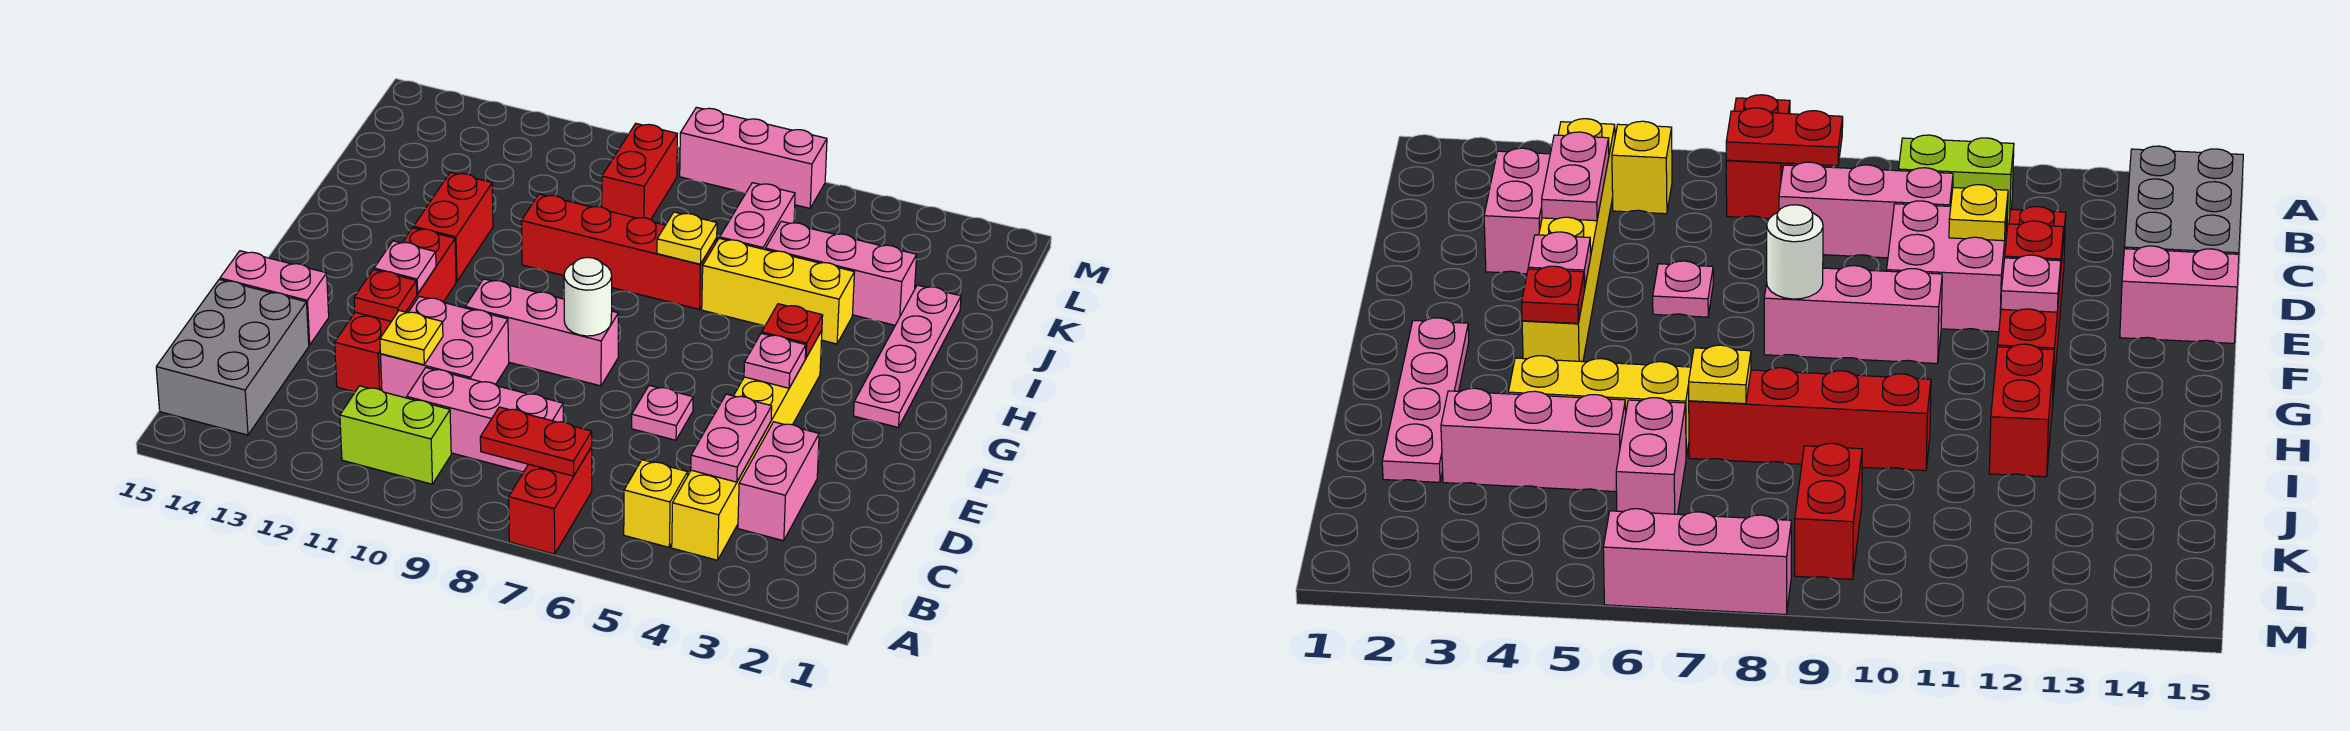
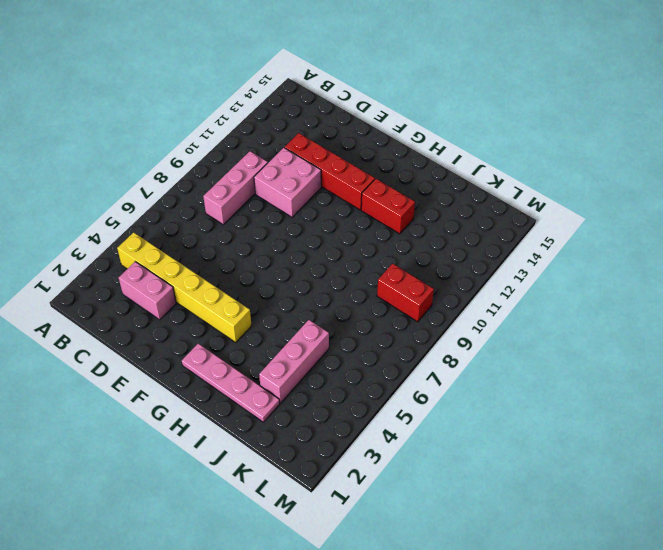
none -> red 1x2 brick [509,447,592,554]
none -> yellow 1x1 brick [624,460,688,547]
none -> lime 1x2 brick [340,386,451,484]

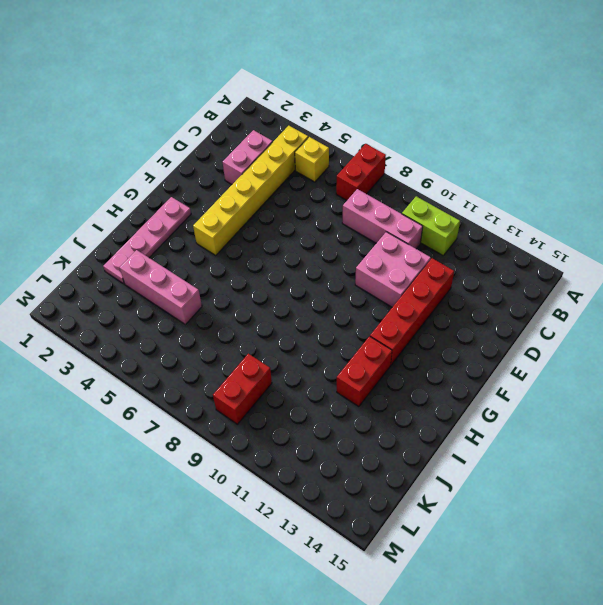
none -> grey 2x3 brick [156,279,309,435]
none -> pink 1x1 plate [632,385,693,440]
none -> pink 1x2 brick [220,251,329,345]

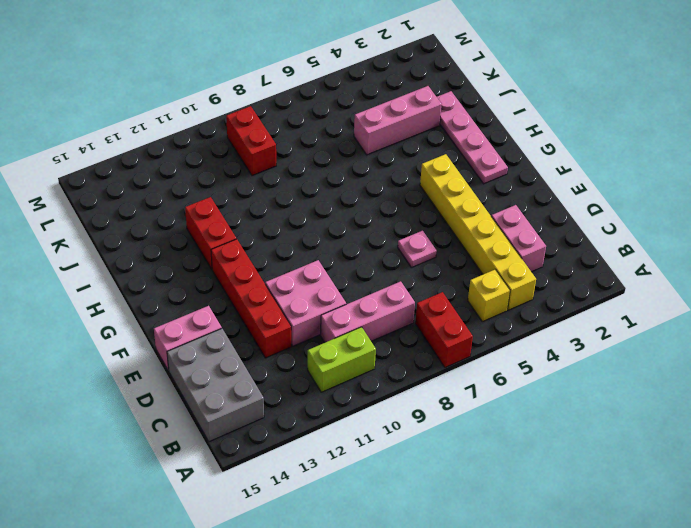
none -> pink 1x3 brick [465,279,618,386]
none -> yellow 1x3 brick [702,238,854,344]
none -> red 1x4 brick [521,194,717,309]

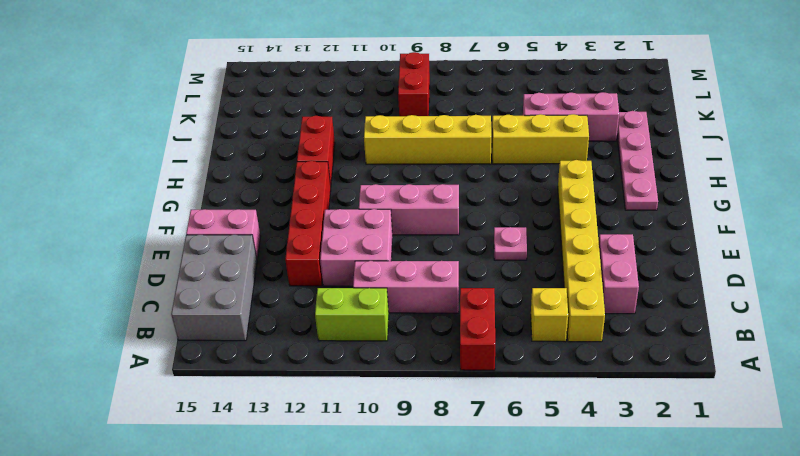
yellow 1x4 brick [364,115,491,164] -> red 1x4 brick [521,194,717,309]
none -> pink 1x2 brick [720,183,795,249]
none -> pink 1x3 brick [680,107,827,208]
none -> red 1x2 plate [480,407,592,476]

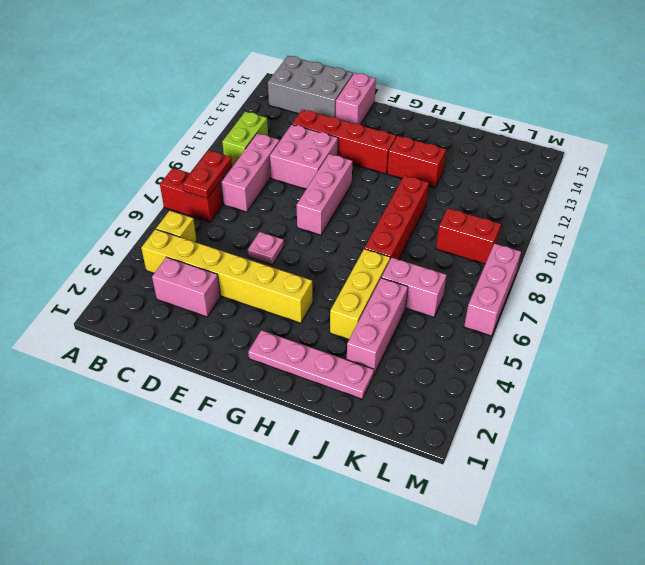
none -> pink 1x2 plate [691,394,772,482]
none -> yellow 1x1 plate [380,311,443,365]
none -> red 1x1 plate [354,270,417,321]

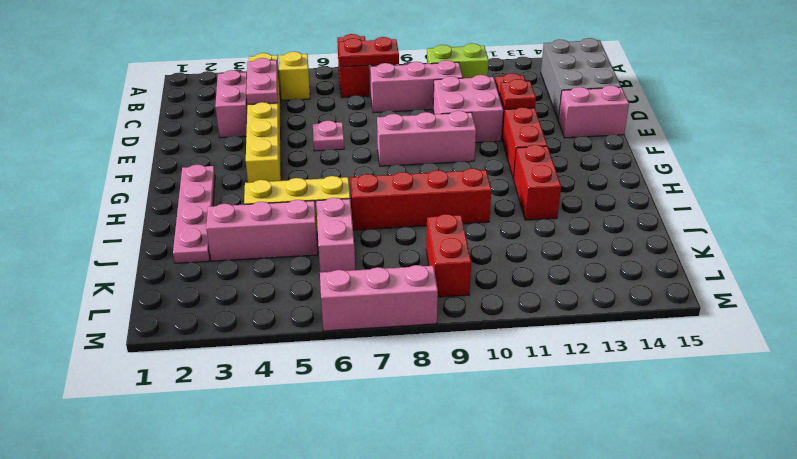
none -> yellow 1x1 plate [380,311,443,365]
none -> pink 1x1 plate [744,333,806,388]
none -> white 1x1 round brick [564,257,612,336]

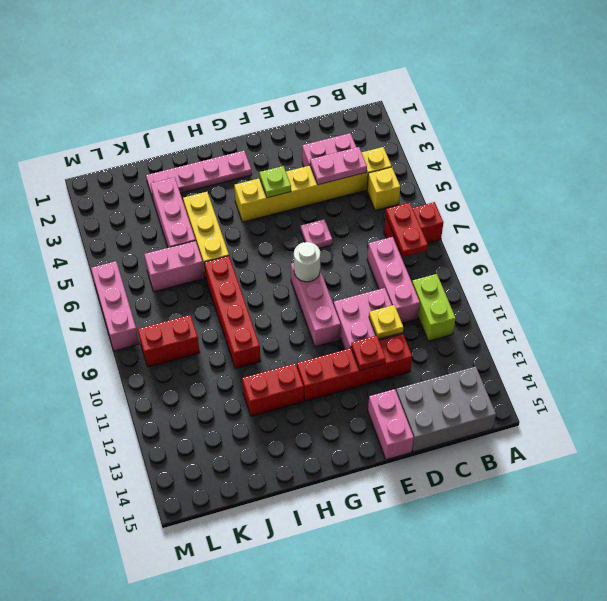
lime 1x1 plate [259,166,291,198] -> pink 1x1 plate [744,333,806,388]
none -> pink 1x1 plate [374,241,436,294]
none -> red 1x1 plate [762,304,823,358]
none -> yellow 1x1 plate [657,212,717,264]

